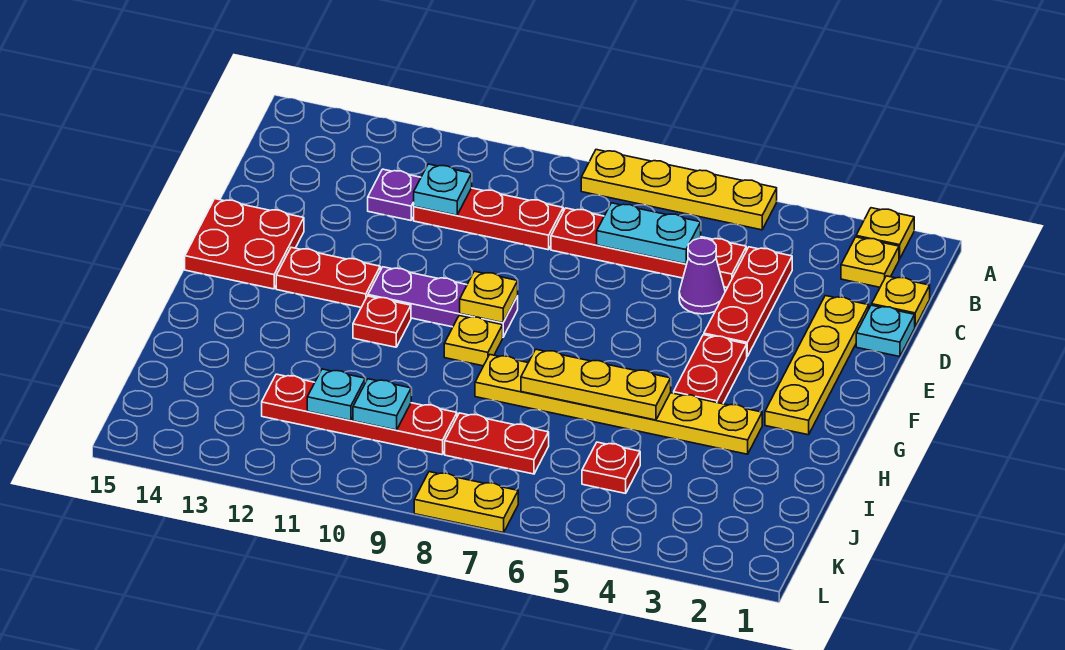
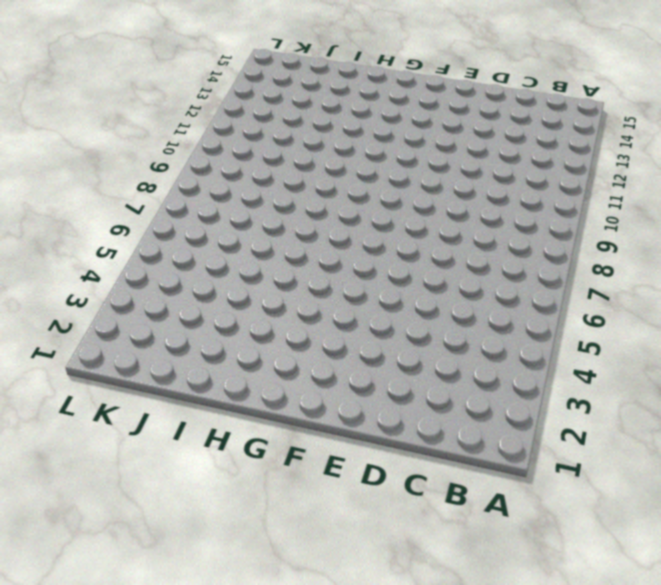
none -> yellow 1x1 plate [856,208,914,259]
none -> yellow 1x4 plate [581,150,777,230]
none -> yellow 1x1 plate [841,237,899,287]

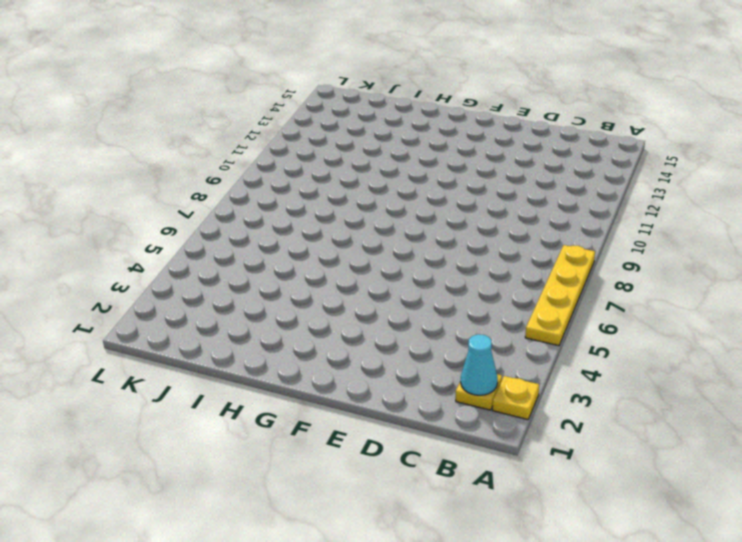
cyan 1x1 cone [461,334,498,395] -> none
none -> yellow 1x1 plate [872,276,930,327]
none -> red 1x3 plate [704,247,792,356]
none -> red 1x4 plate [551,208,746,288]

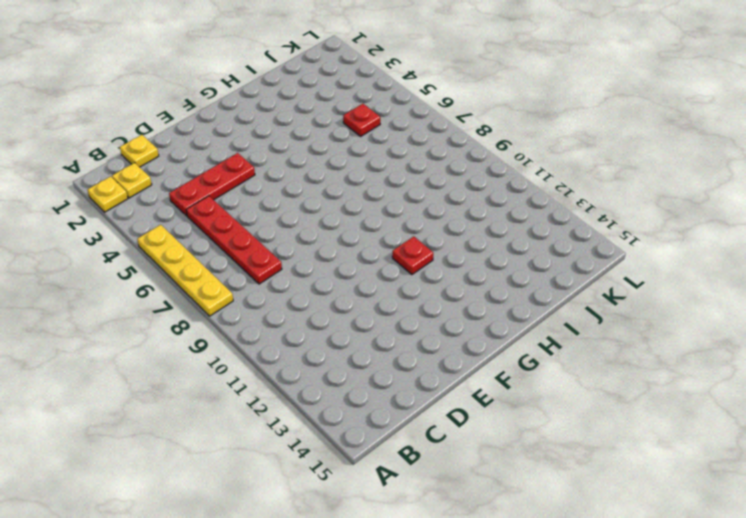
none -> red 1x3 plate [414,188,563,250]
none -> purple 1x1 plate [368,169,421,220]
none -> cyan 1x1 plate [856,305,915,357]

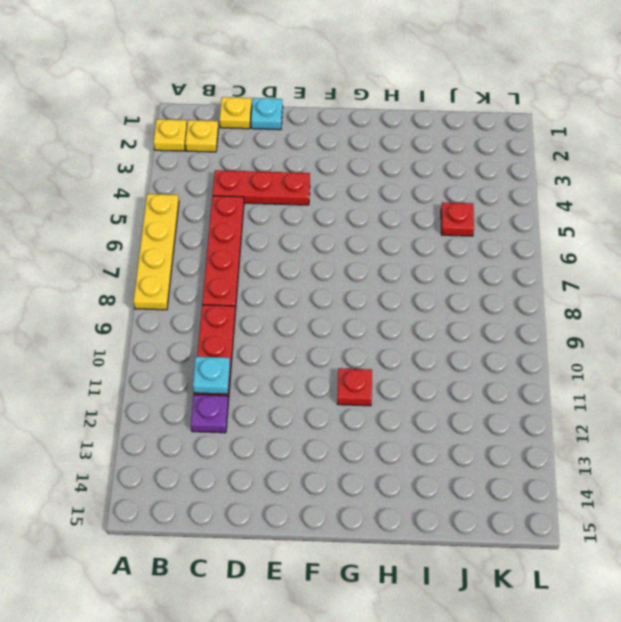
none -> yellow 1x4 plate [765,296,869,435]
none -> purple 1x1 cone [679,238,725,314]
none -> red 2x2 plate [185,199,304,289]

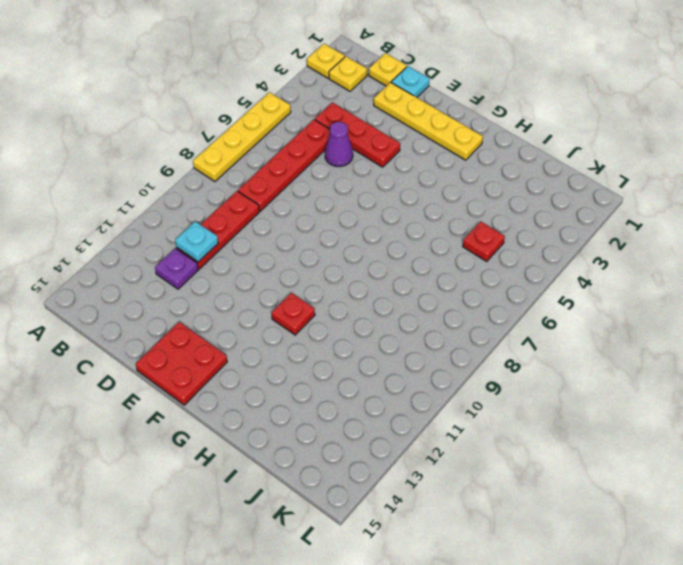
none -> red 1x2 plate [674,335,747,404]
none -> purple 1x3 plate [368,267,518,337]
none -> red 1x2 plate [276,247,380,307]

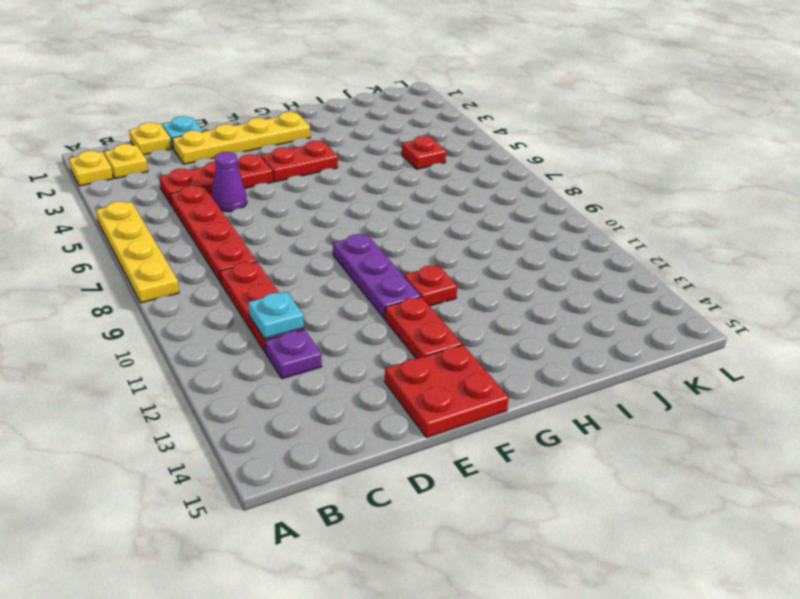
none -> yellow 1x1 plate [444,316,503,366]
none -> yellow 1x6 plate [475,355,762,454]
none -> red 1x2 plate [445,413,549,474]

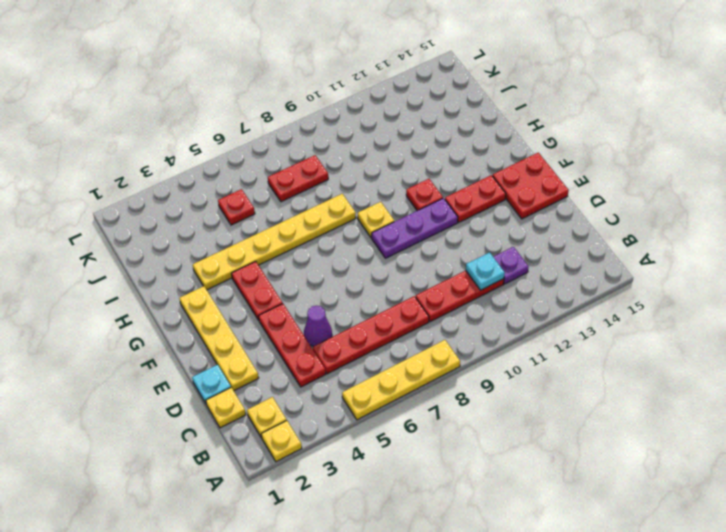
none -> red 1x4 plate [262,374,457,455]
none -> yellow 1x2 plate [414,472,518,533]
none -> cyan 1x2 plate [597,203,701,264]

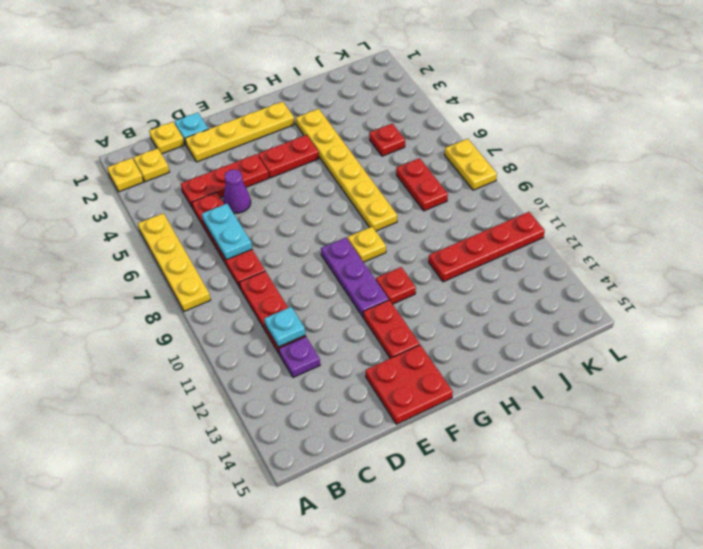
red 1x4 plate [429,212,545,282] -> red 1x4 plate turned to [262,374,457,455]
none -> yellow 1x1 plate [460,271,518,323]
none -> yellow 1x3 plate [521,349,671,420]
none -> cyan 1x1 plate [353,379,411,430]

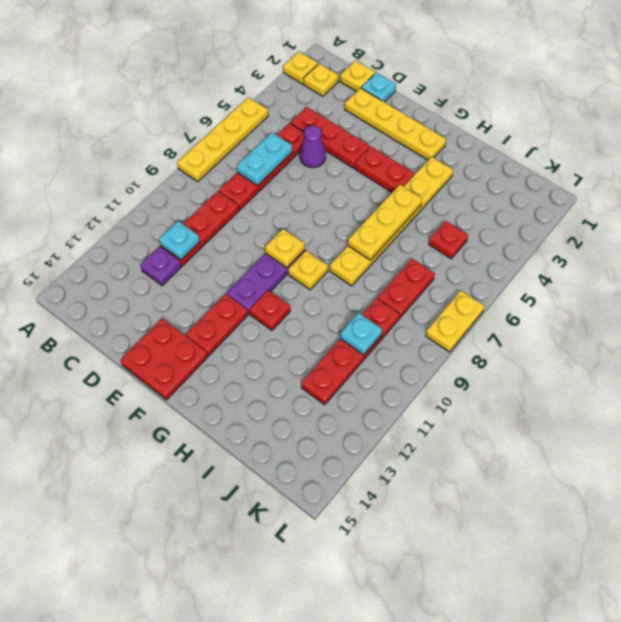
none -> cyan 1x1 plate [307,369,365,420]

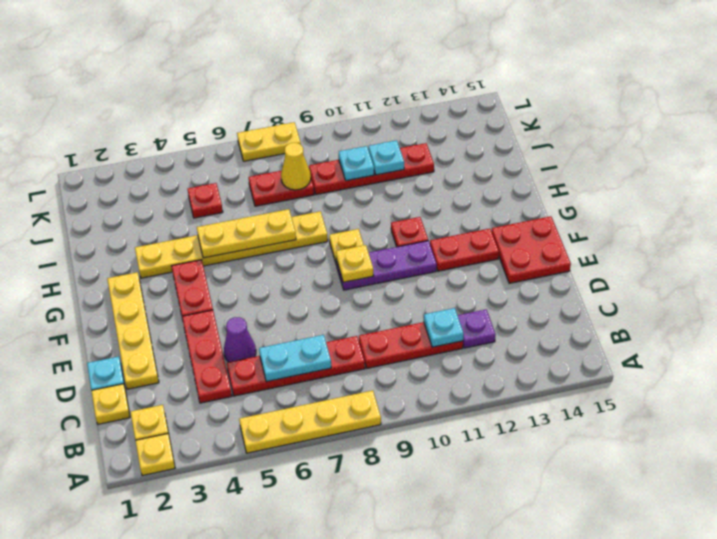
yellow 1x1 cone [281,143,311,190] -> none

